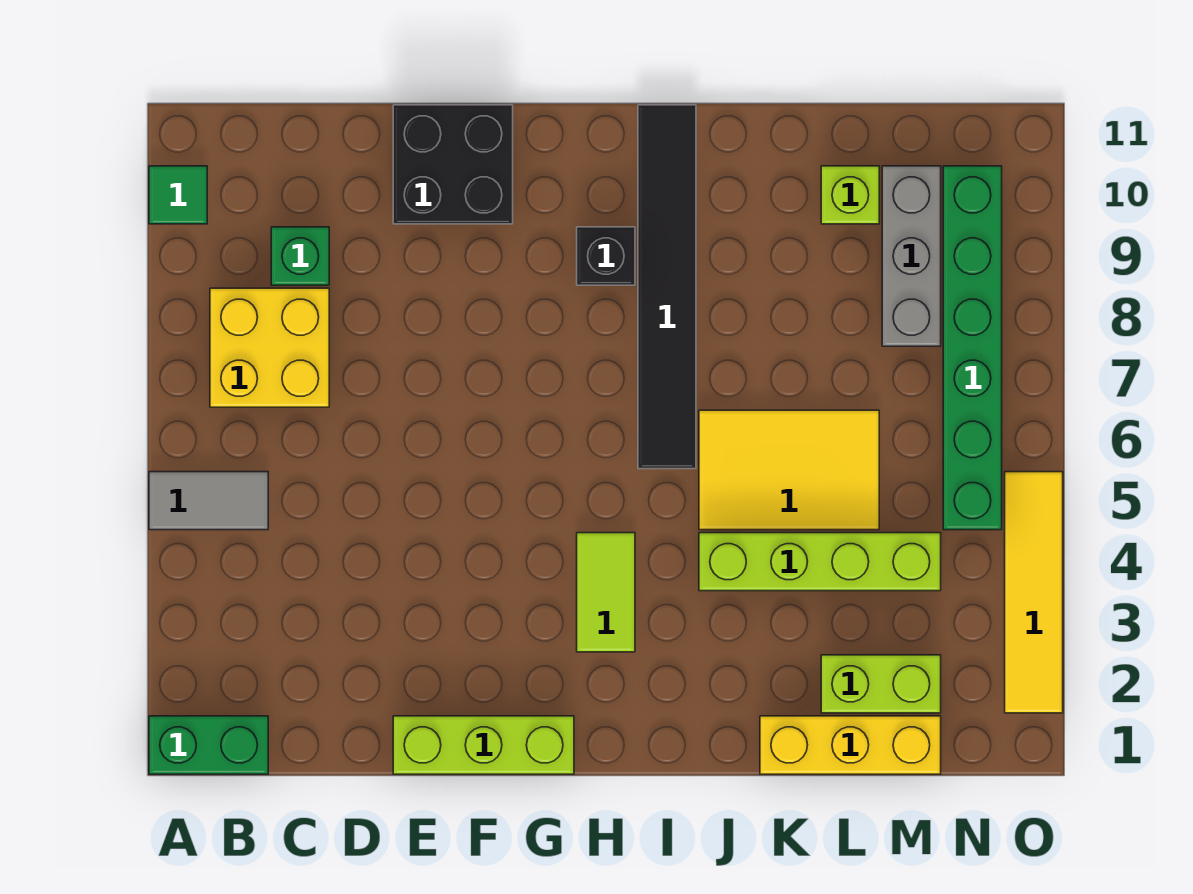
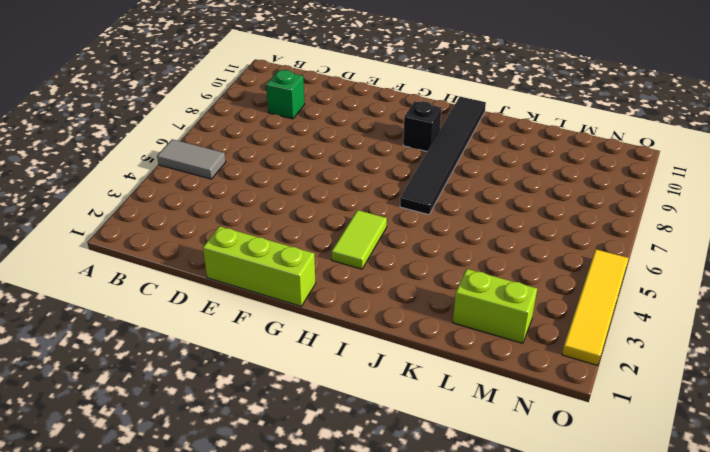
none -> green 1x2 brick [149,716,268,774]
none -> green 1x1 tile [149,166,207,224]
none -> yellow 2x2 brick [210,288,329,407]

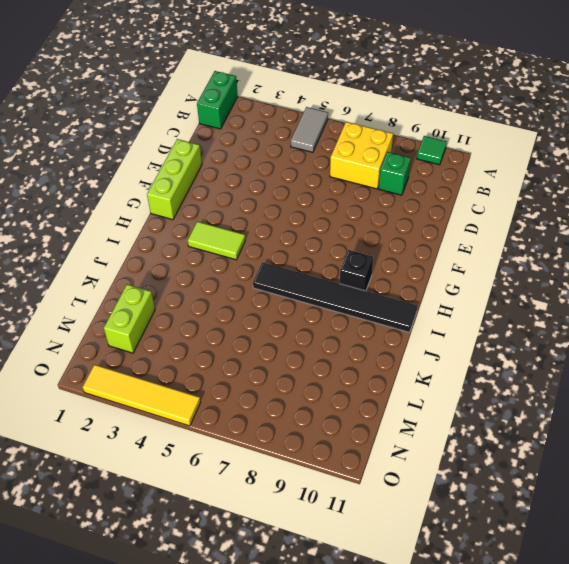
none -> black 2x2 brick [393,105,513,224]
none -> lime 1x4 brick [699,533,941,591]
none -> yellow 2x3 tile [699,410,879,530]

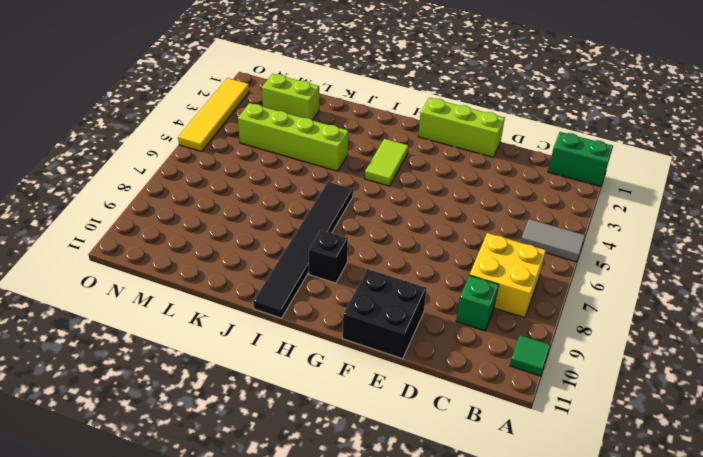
none -> yellow 2x3 tile [699,410,879,530]
none -> yellow 1x3 brick [760,716,941,774]
none -> lime 1x1 brick [821,166,879,224]

